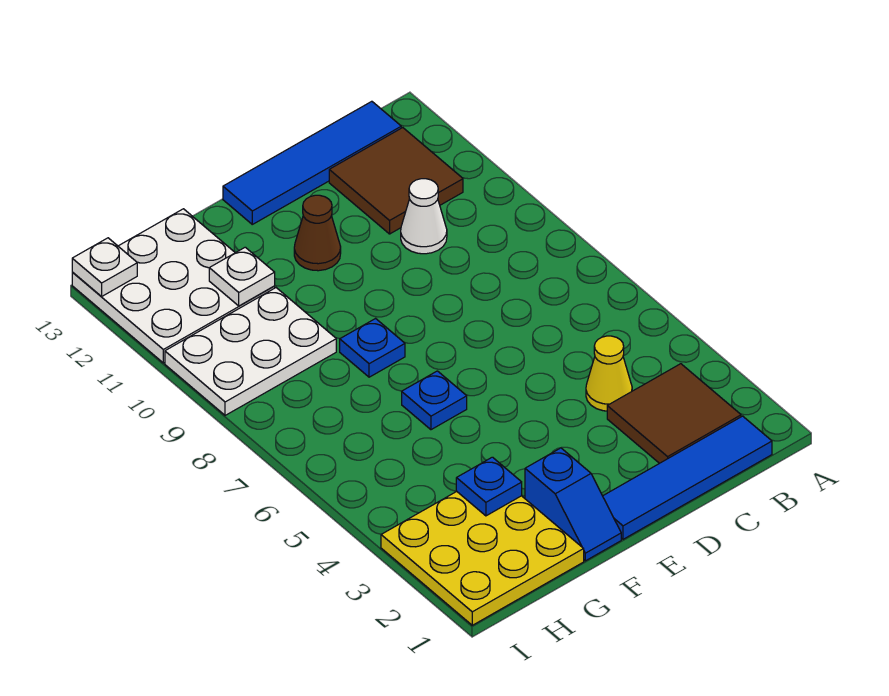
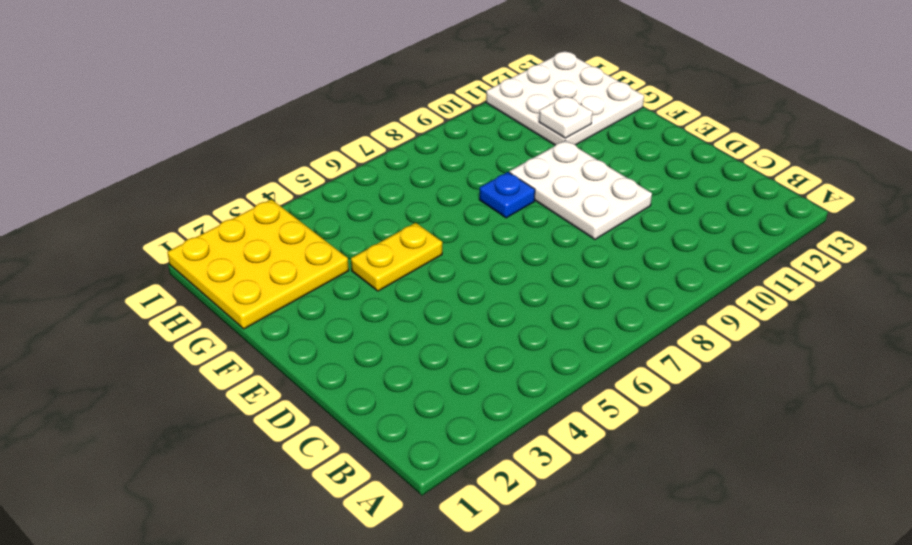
white 2x3 plate [509,140,652,239] -> white 2x3 plate moved to [165,288,336,415]
yellow 1x2 plate [351,223,442,291] -> none
none -> blue 1x4 tile [603,416,772,539]
none -> brown 2x2 tile [607,364,741,463]
none -> brown 2x2 tile [329,128,463,234]

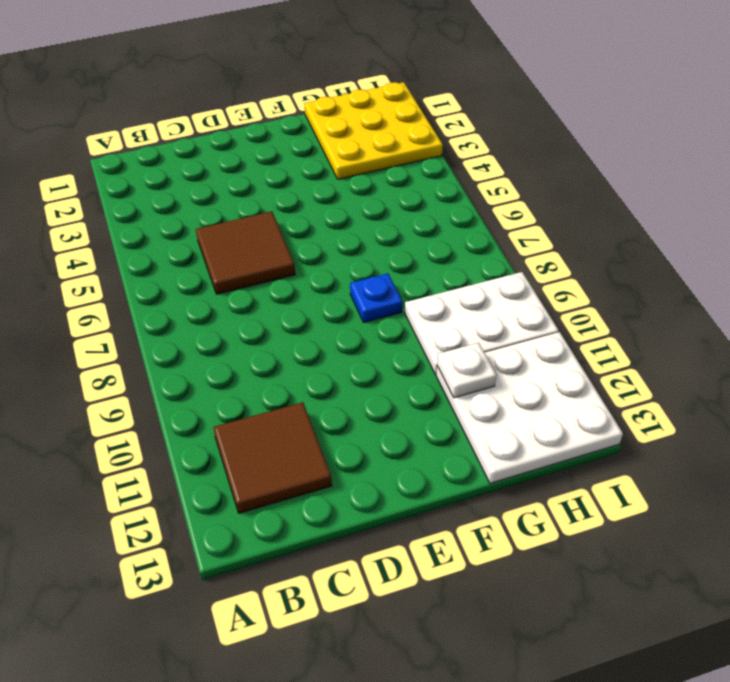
brown 2x2 tile [196,211,295,294] -> brown 2x2 tile moved to [607,364,741,463]
none -> blue 1x4 tile [603,416,772,539]
none -> blue 1x4 tile [223,101,401,224]
none -> yellow 1x1 cone [586,336,632,411]

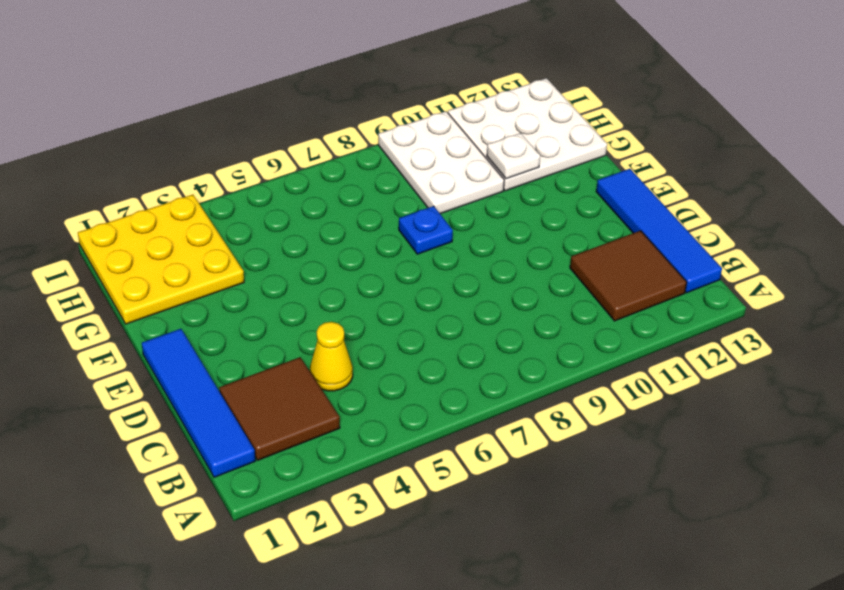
none -> white 1x1 cone [401,179,447,254]
none -> brown 1x1 cone [294,195,341,271]
none -> blue 1x2 slope [525,448,621,561]

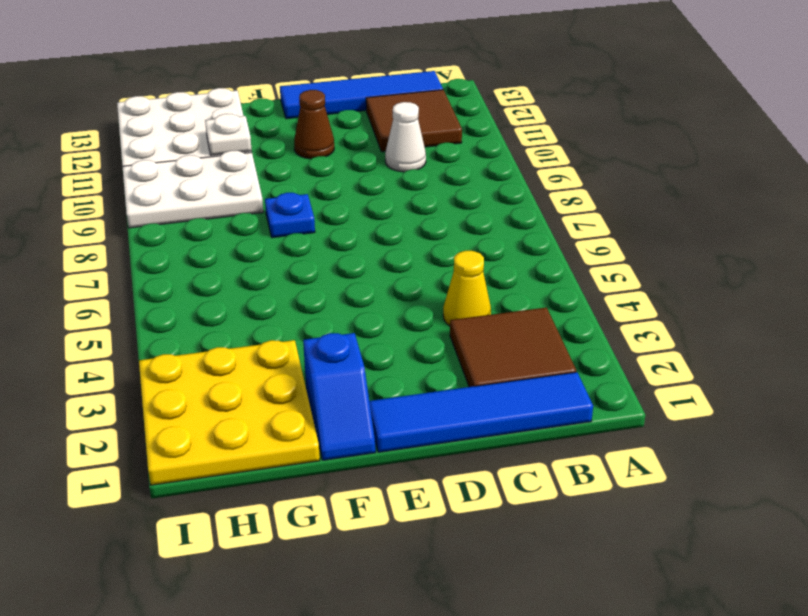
none -> blue 1x1 plate [402,371,467,430]
none -> blue 1x1 plate [456,457,522,516]
none -> white 1x1 plate [72,238,137,297]

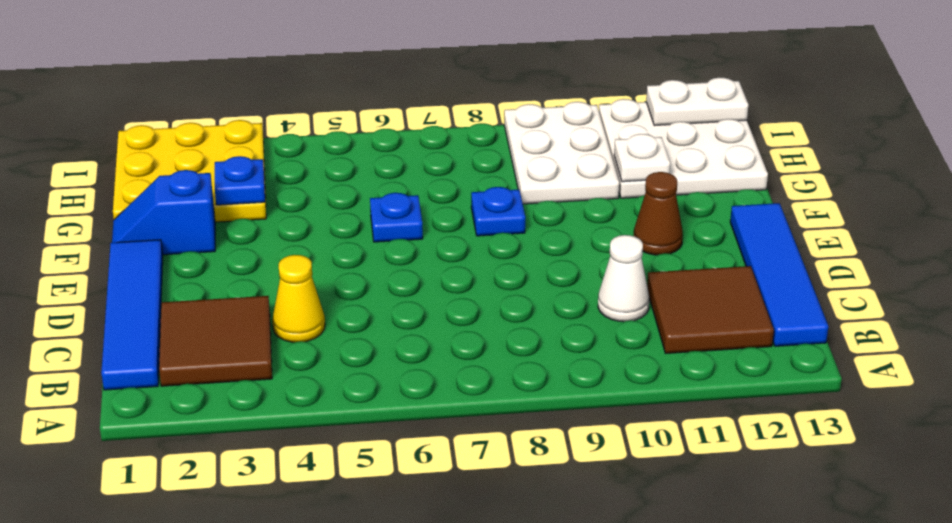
white 1x2 plate [646,78,748,126] -> white 1x1 plate [72,238,137,297]

